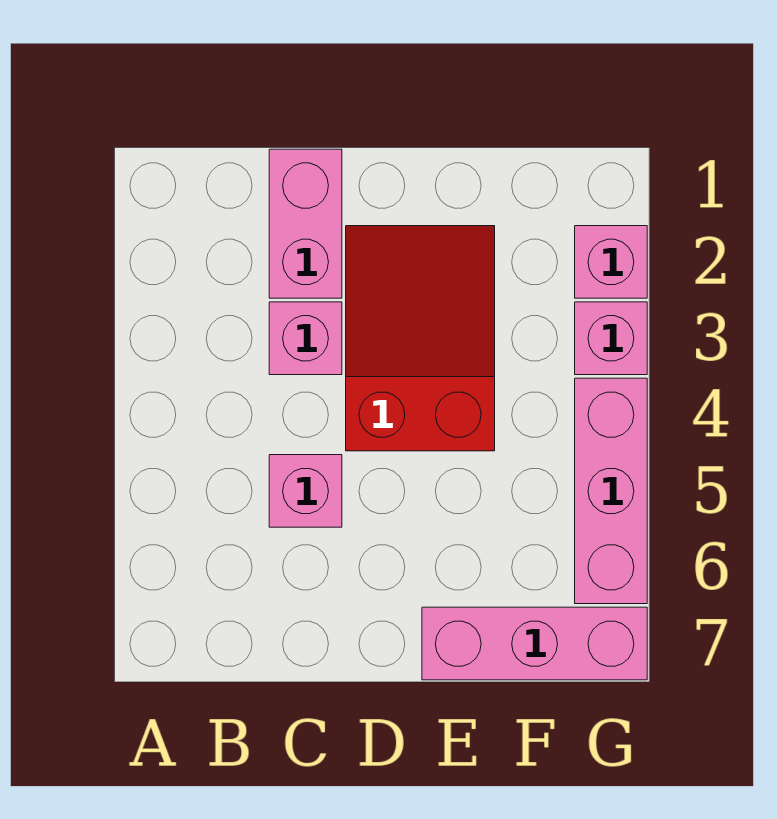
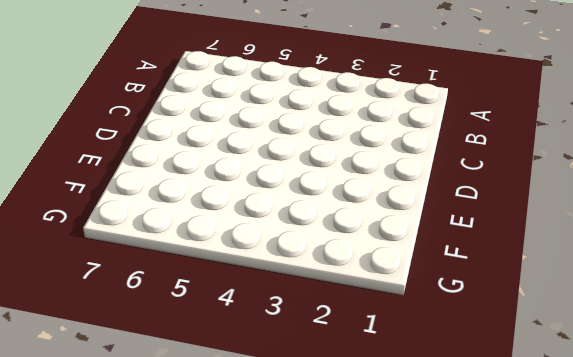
none -> pink 1x2 brick [269,149,342,298]
none -> pink 1x1 brick [269,302,342,375]

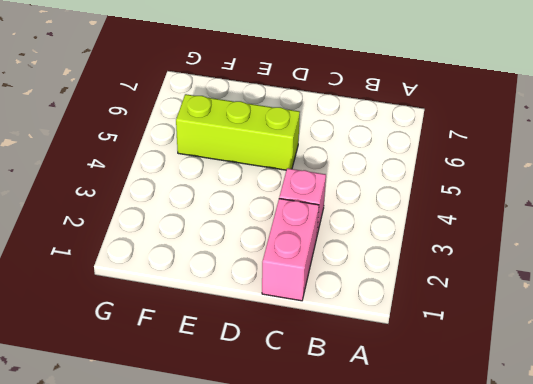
lime 1x3 brick [176,94,300,170] -> none
none -> pink 1x1 brick [269,455,342,527]
none -> red 2x3 slope [346,226,495,451]

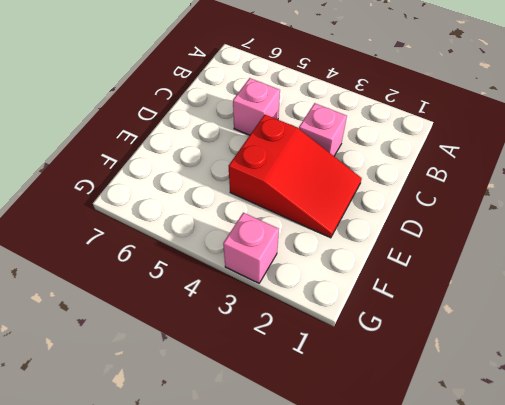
none -> pink 1x2 brick [269,149,342,298]
none -> pink 1x3 brick [422,607,647,680]

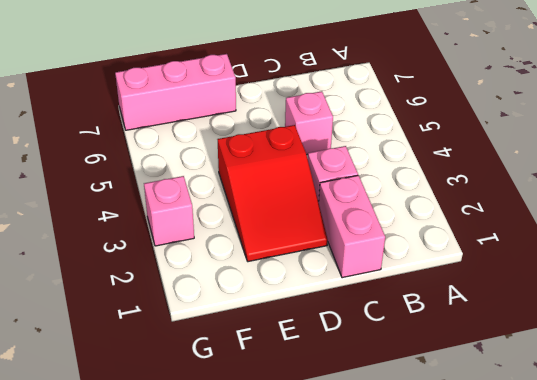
none -> pink 1x1 brick [575,226,647,298]
none -> pink 1x3 brick [575,378,647,604]

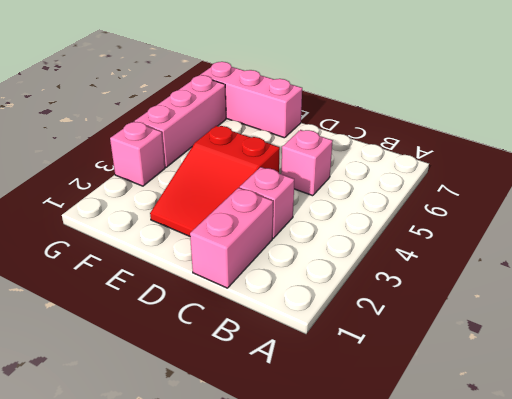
none -> pink 1x1 brick [575,226,647,298]

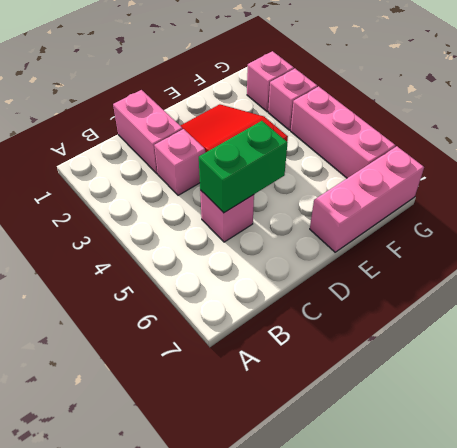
green 1x2 brick [199,121,287,213] -> none

